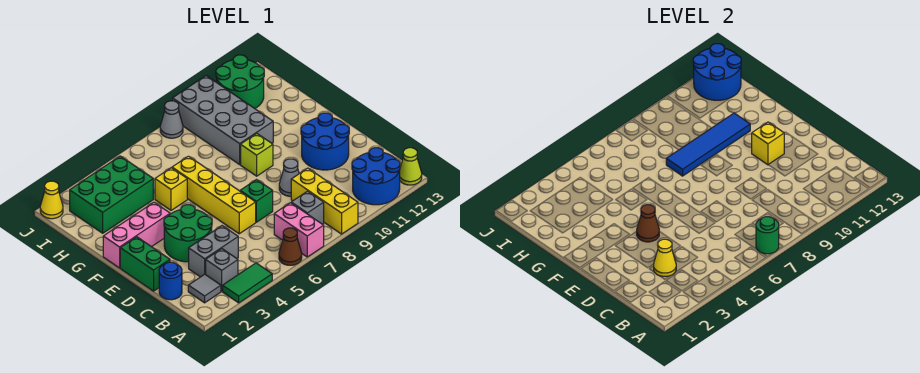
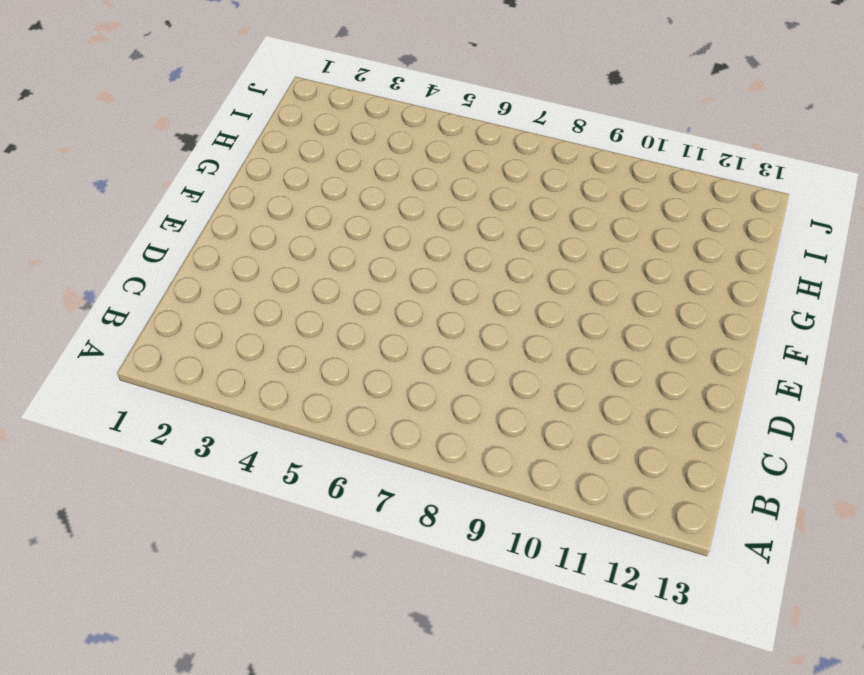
none -> green 1x2 tile [223,263,272,303]
none -> brown 1x1 cone [279,228,302,265]
none -> pink 1x2 brick [274,203,324,257]
none -> yellow 1x3 brick [291,168,358,234]

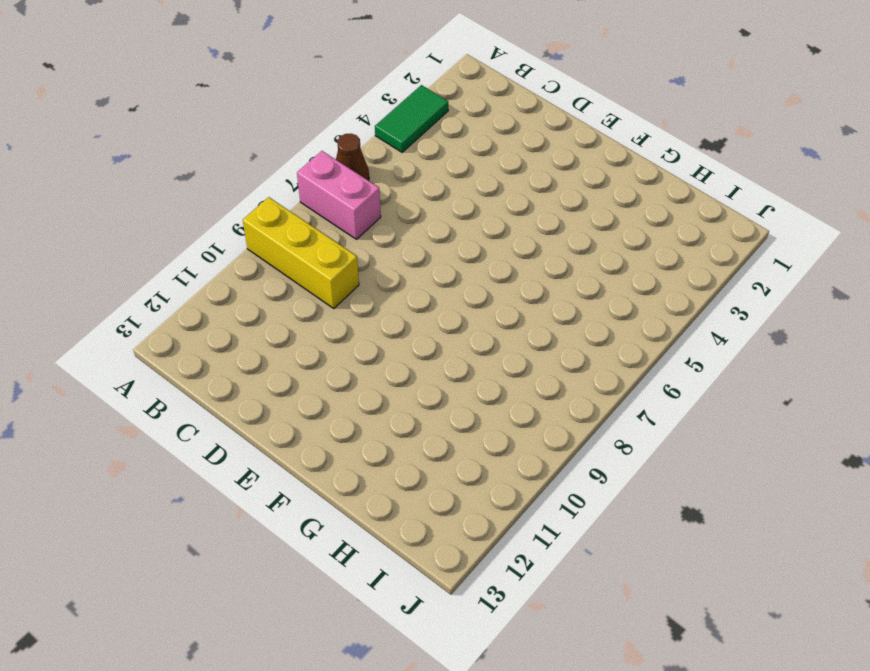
none -> blue 2x2 round brick [352,148,400,205]
none -> lime 1x1 cone [400,148,422,185]
none -> grey 1x1 tile [188,274,221,303]
none -> grey 1x1 brick [206,249,238,291]

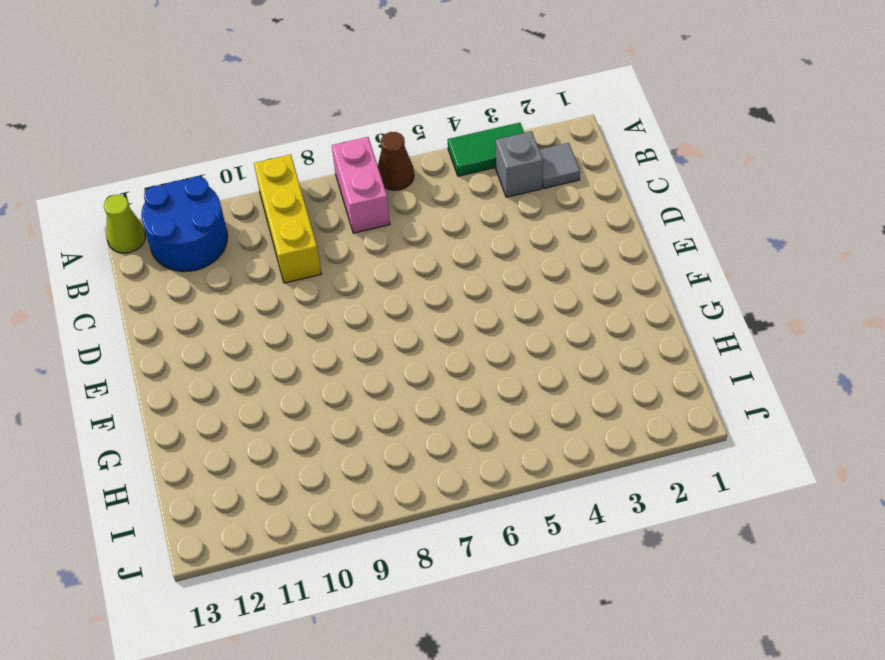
none -> grey 1x1 brick [291,191,324,224]
none -> blue 1x1 round brick [159,262,182,300]
none -> grey 1x2 brick [189,226,238,277]
none -> green 1x2 brick [120,237,170,291]

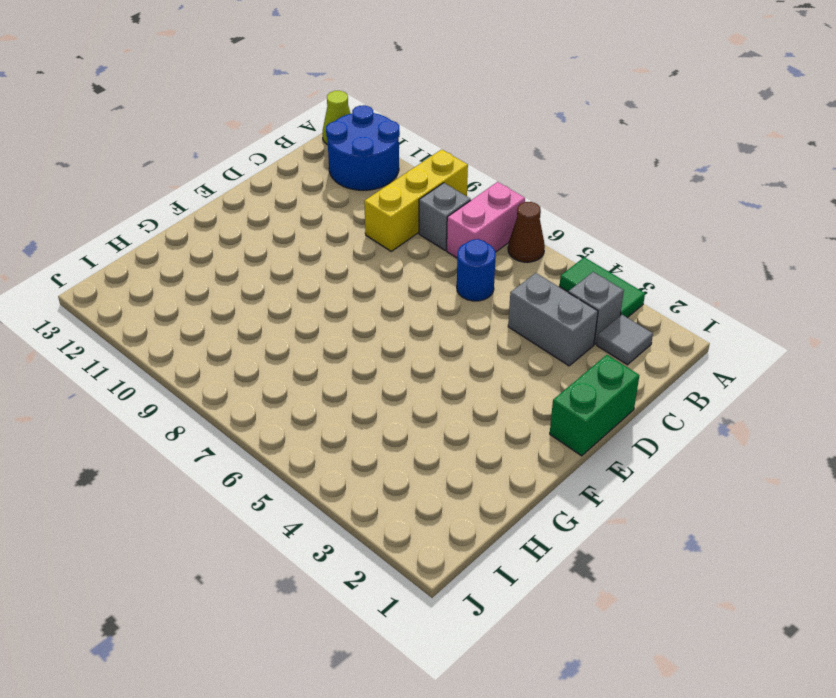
blue 1x1 round brick [457,239,496,301] -> blue 1x1 round brick moved to [159,262,182,300]
none -> green 2x2 round brick [164,205,212,262]
none -> yellow 1x4 brick [172,156,256,234]
none -> green 1x1 brick [240,180,273,222]
none -> grey 1x1 cone [279,159,299,196]

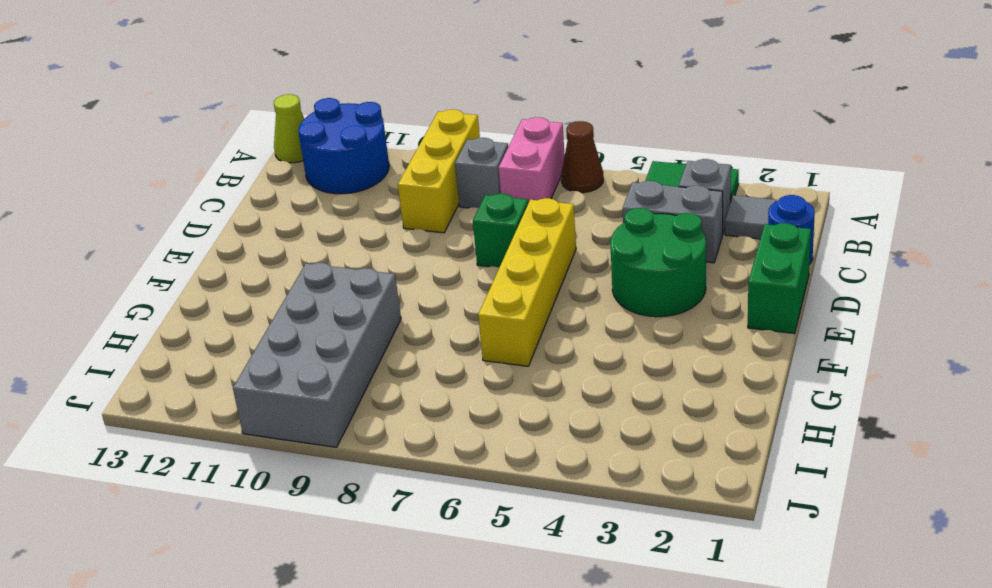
none -> grey 1x1 cone [279,159,299,196]
none -> blue 2x2 round brick [301,113,349,170]
none -> pink 1x3 brick [103,202,170,268]
none -> lime 1x1 brick [241,134,273,176]

